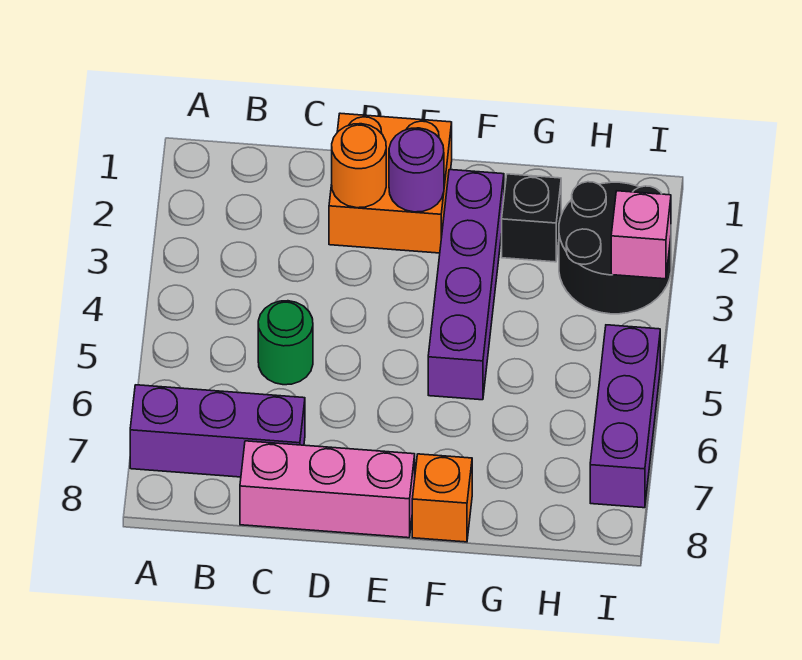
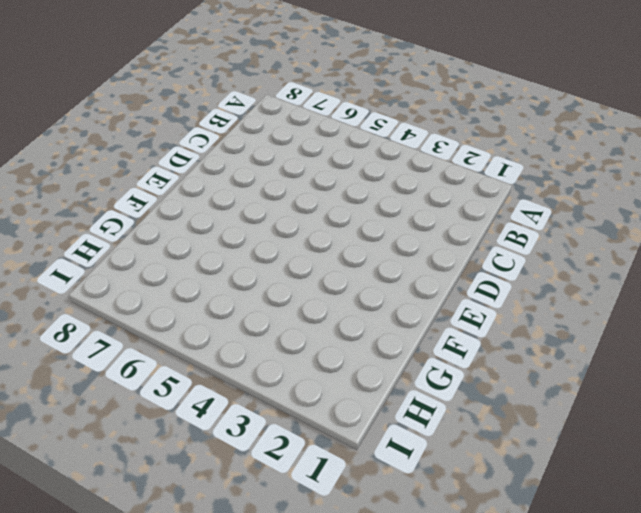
none -> purple 1x3 brick [130,385,305,477]
none -> green 1x1 round brick [258,301,313,385]
none -> pink 1x3 brick [240,441,415,538]

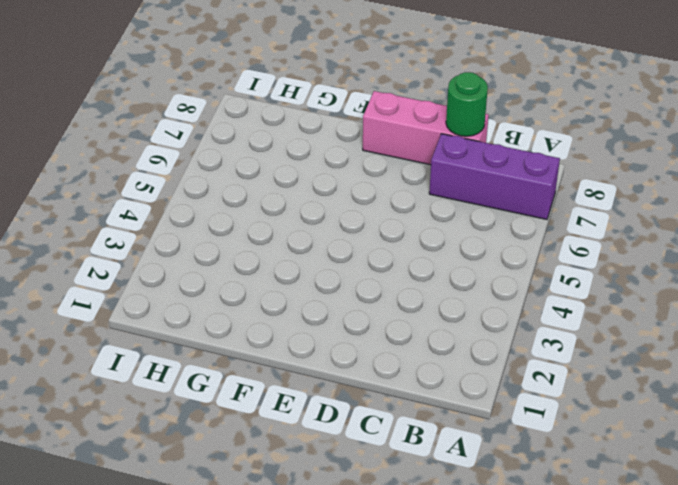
green 1x1 round brick [446,72,488,136] -> green 1x1 round brick moved to [258,301,313,385]
none -> orange 2x2 brick [329,113,452,253]
none -> purple 1x4 brick [428,170,504,400]
none -> orange 1x1 brick [412,454,472,542]

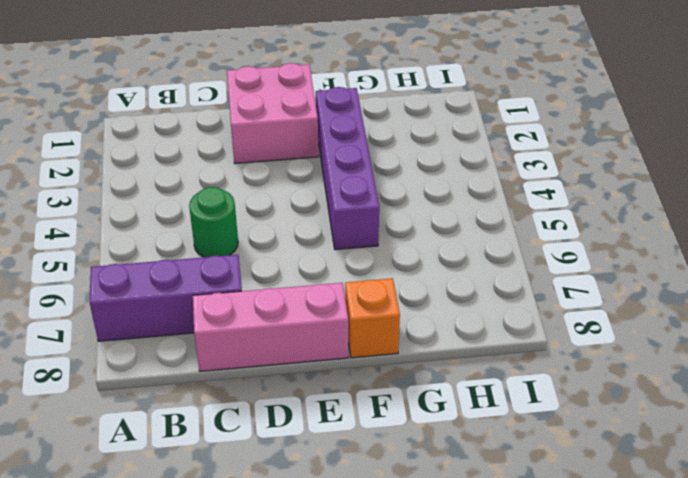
pink 2x2 brick [227,63,319,163] -> orange 2x2 brick [329,113,452,253]
none -> black 1x1 brick [502,174,561,262]
none -> black 2x2 round brick [559,182,671,314]
none -> purple 1x3 brick [590,325,660,508]

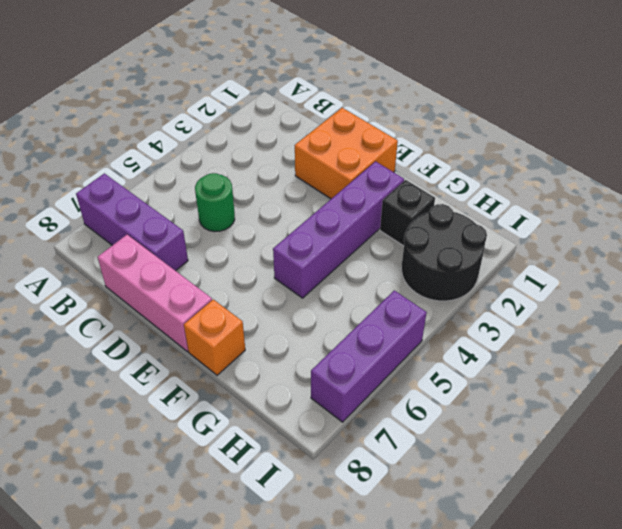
none -> orange 1x1 round brick [332,124,386,208]
none -> purple 1x1 round brick [389,128,444,212]
none -> pink 1x1 brick [611,191,671,279]

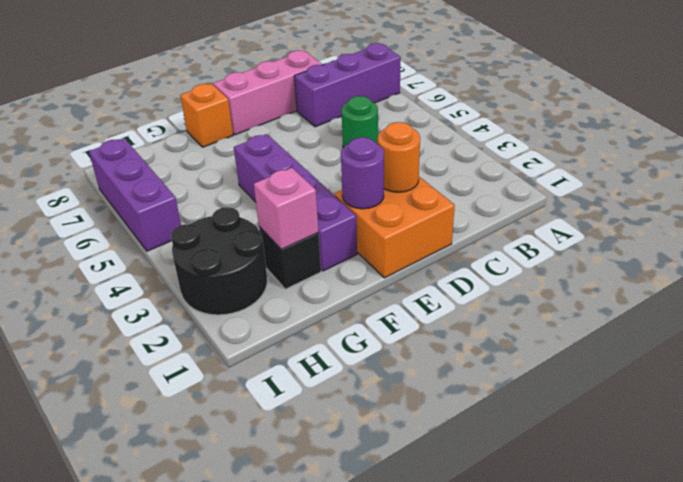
pink 1x1 brick [254,168,319,249] -> pink 1x1 brick moved to [611,191,671,279]

